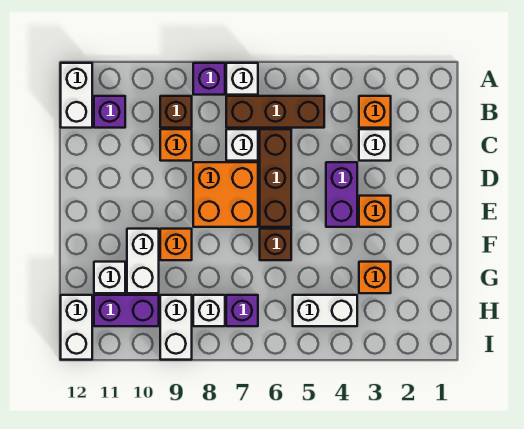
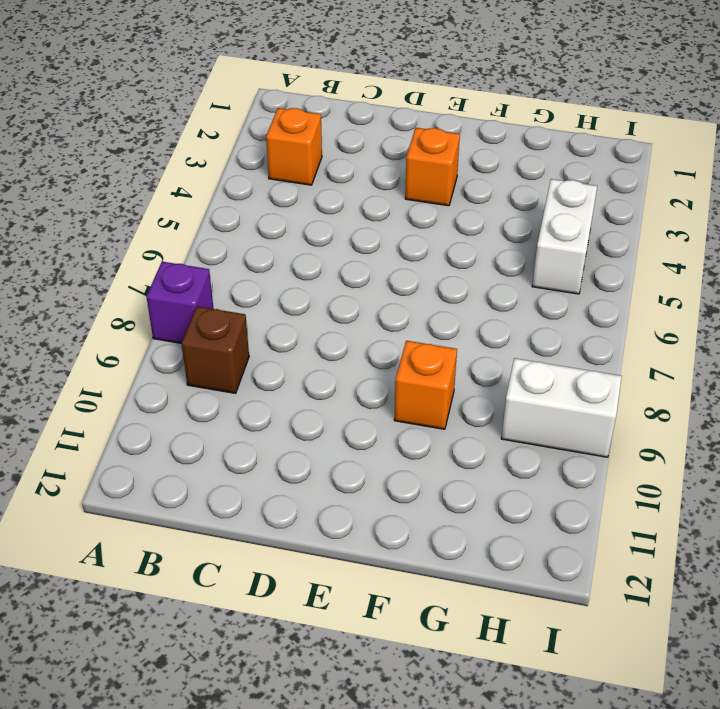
none -> white 1x1 brick [226,63,258,95]
none -> white 1x2 brick [61,63,92,128]
none -> brown 1x3 brick [226,96,324,128]

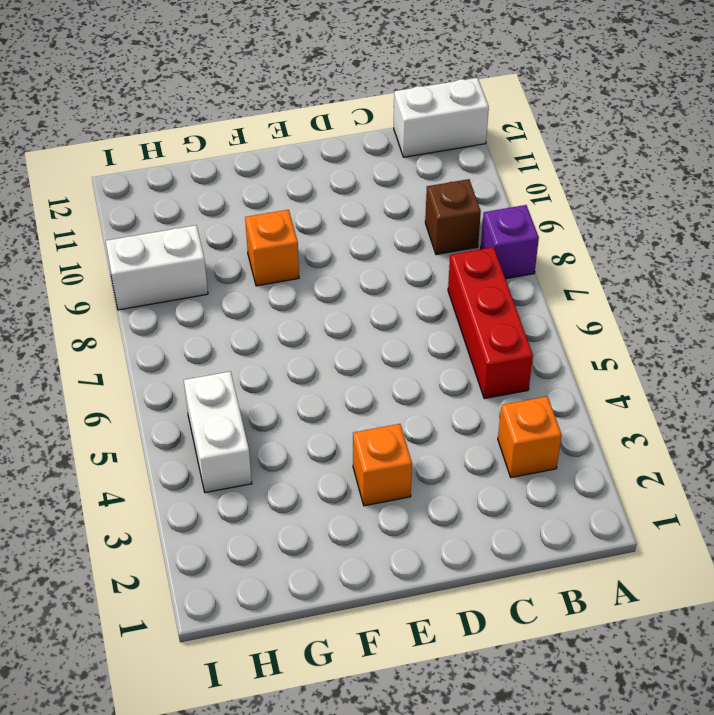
red 1x3 brick [448,247,533,399] -> brown 1x3 brick [226,96,324,128]
none -> white 1x1 brick [226,63,258,95]
none -> purple 1x1 brick [94,96,125,128]
none -> white 1x1 brick [359,129,391,161]

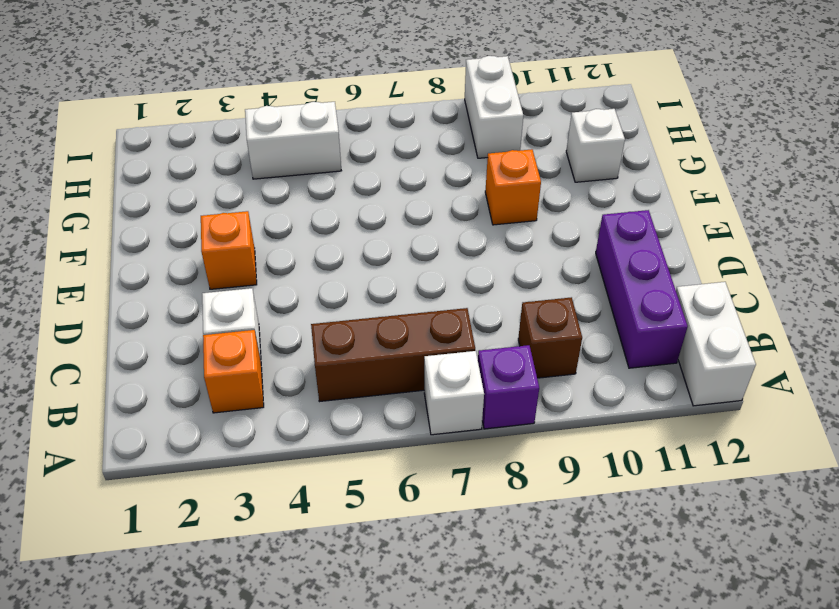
purple 1x3 brick [596,210,688,368] -> purple 1x1 brick [94,96,125,128]
none -> brown 1x3 brick [260,129,291,227]
none -> white 1x1 brick [226,129,258,161]
none -> orange 1x1 brick [160,129,192,161]

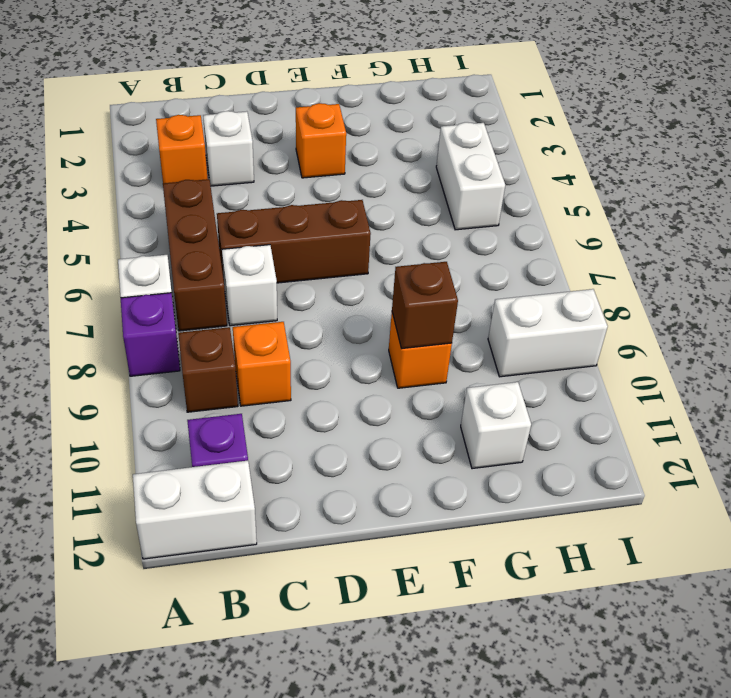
brown 1x1 brick [392,262,458,349] -> brown 1x1 brick moved to [260,229,291,260]
none -> purple 1x2 brick [326,162,357,227]
none -> orange 2x2 brick [193,162,258,227]
none -> white 1x2 brick [127,229,159,293]

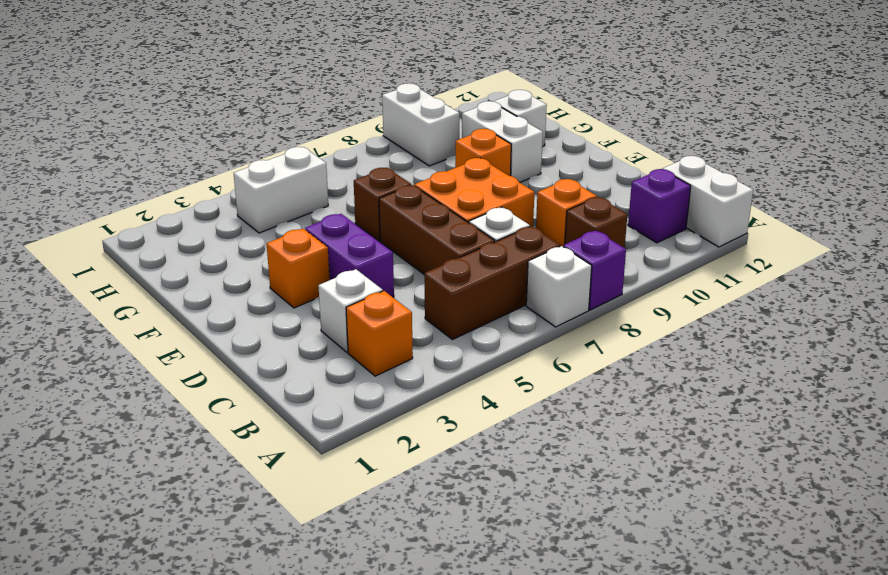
none -> orange 1x1 brick [359,262,391,293]
none -> purple 1x1 brick [226,295,258,326]
none -> white 1x1 brick [193,295,225,326]

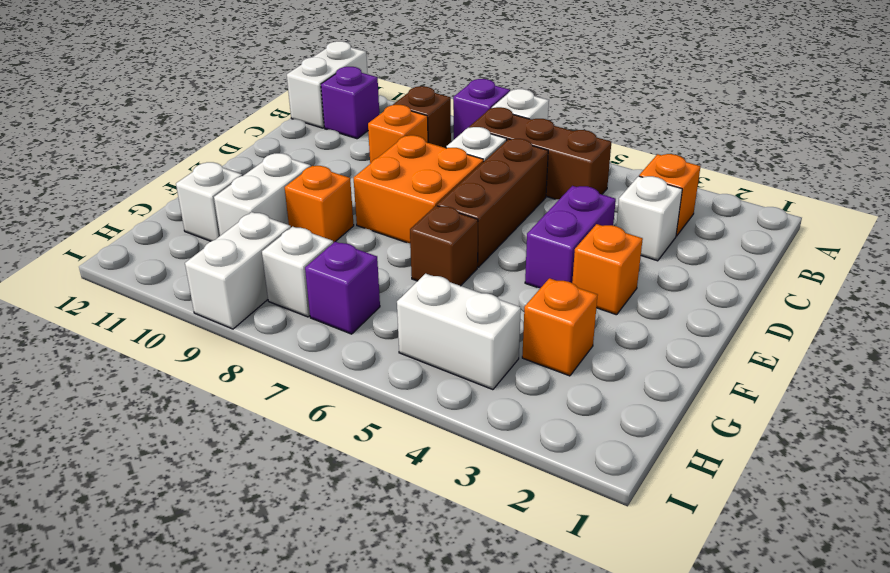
none -> purple 1x2 brick [94,295,159,326]
none -> white 1x2 brick [61,295,92,360]

